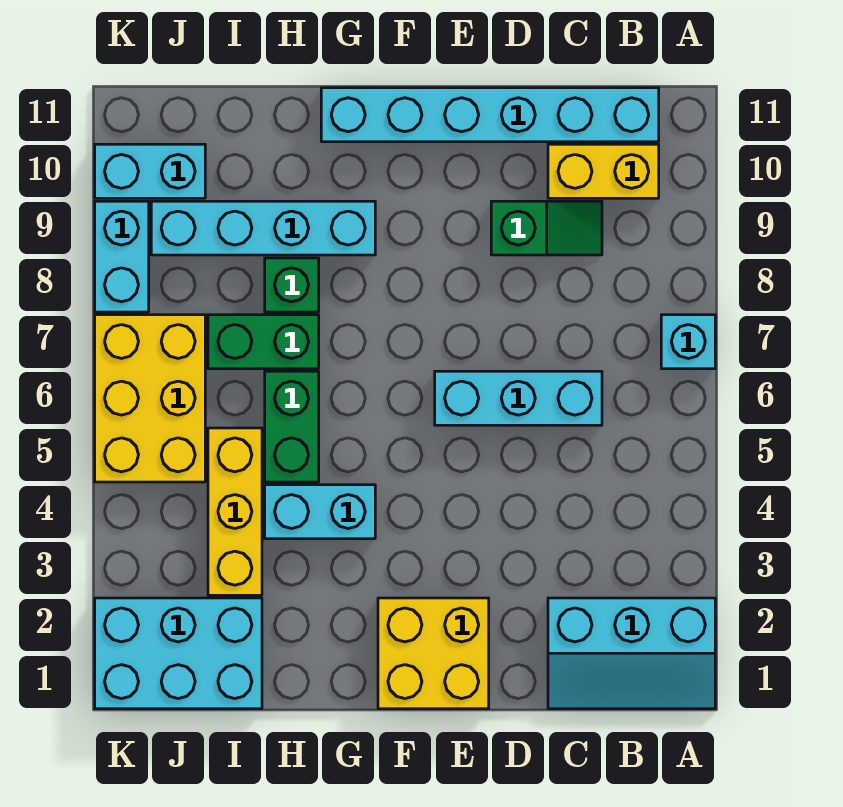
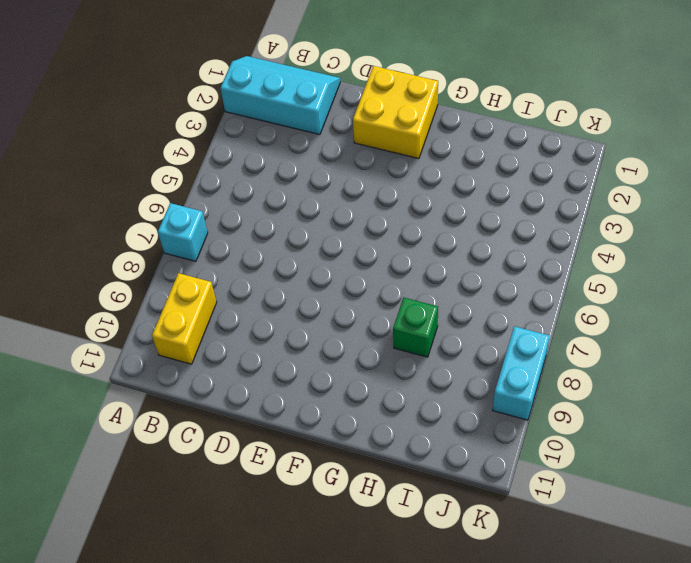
yellow 1x2 brick [152,273,217,364] -> yellow 1x2 brick turned to [548,144,659,198]
none -> cyan 1x6 brick [321,88,659,142]
none -> cyan 1x3 brick [435,371,602,425]
none -> green 1x2 slope [491,201,602,255]

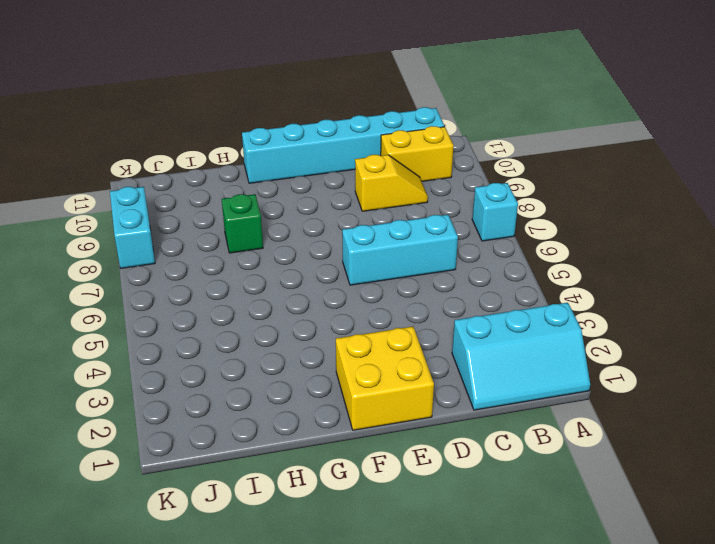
yellow 1x2 slope [355,155,428,211] -> green 1x2 slope [491,201,602,255]
none -> cyan 1x2 brick [265,485,375,539]
none -> cyan 1x4 brick [151,201,375,255]
none -> green 1x2 brick [265,371,319,482]

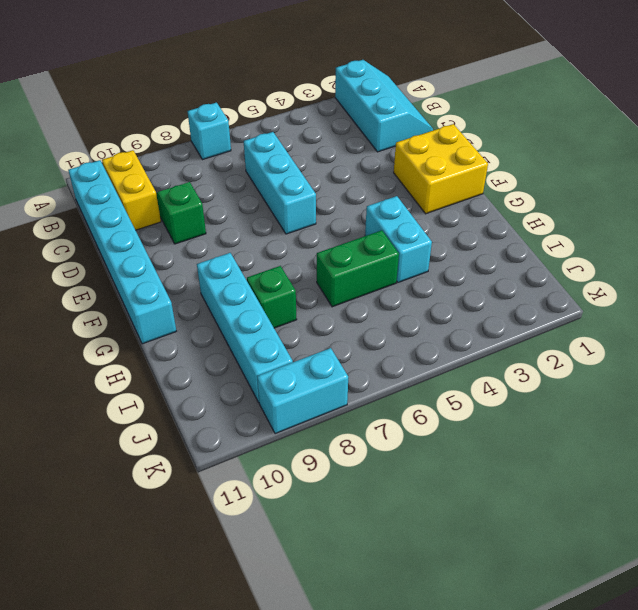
none -> green 1x2 brick [208,315,319,369]
none -> cyan 2x3 brick [95,598,262,709]
none -> yellow 1x3 brick [208,428,262,595]

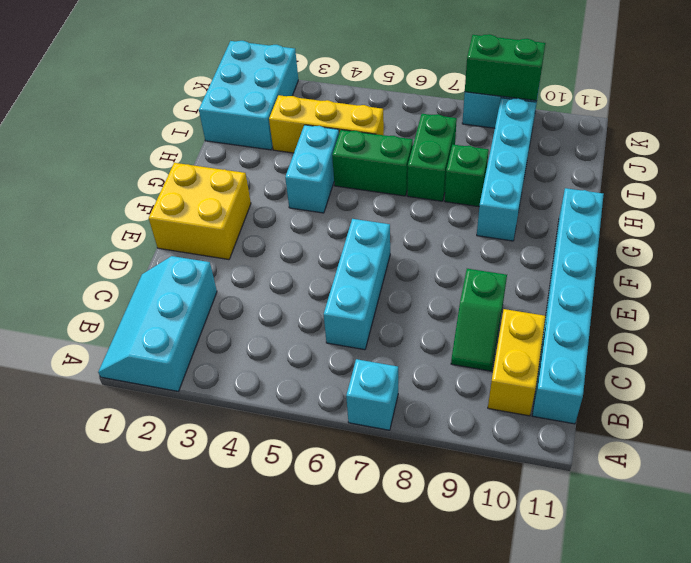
green 1x2 brick [465,34,546,101] -> none
none -> yellow 2x3 brick [95,315,205,482]
none -> cyan 1x2 brick [95,144,205,198]

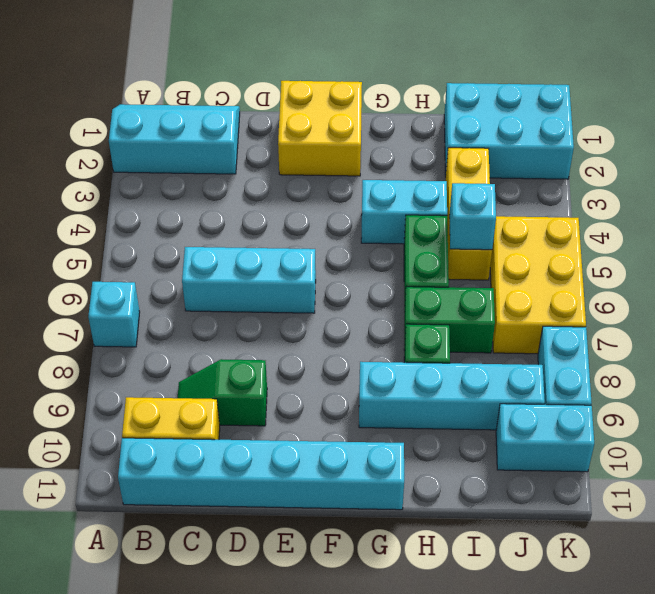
cyan 1x1 brick [449,183,496,250] -> none

